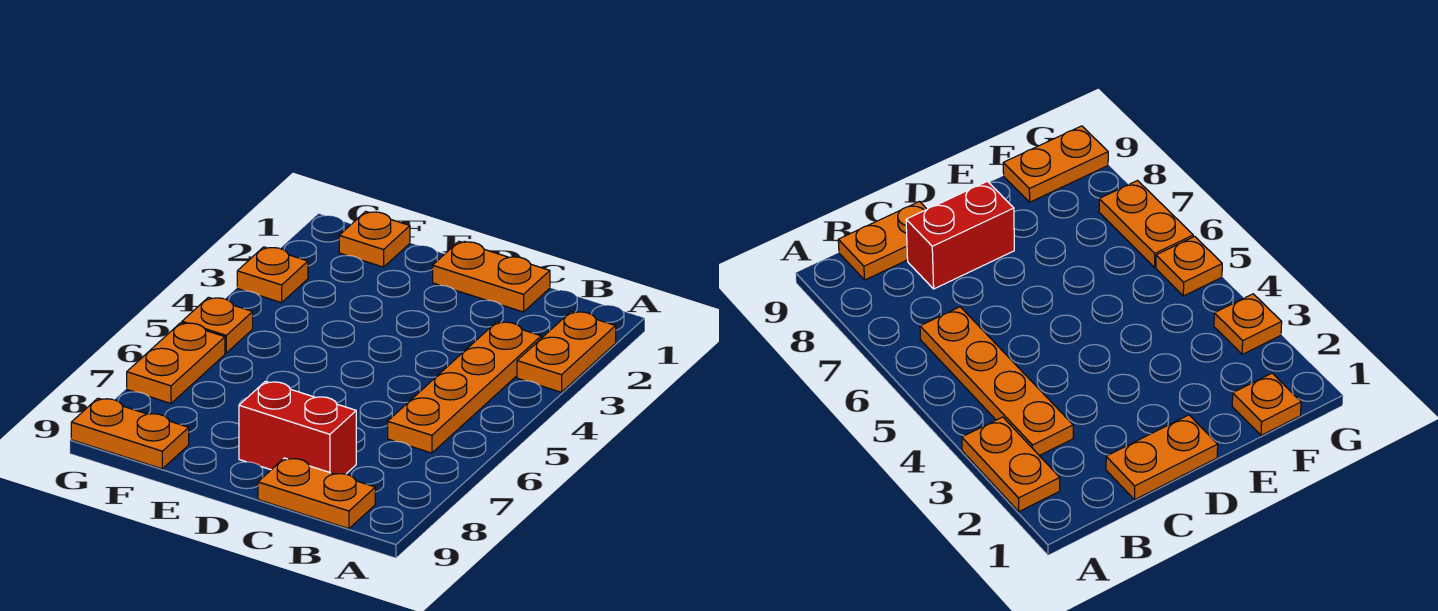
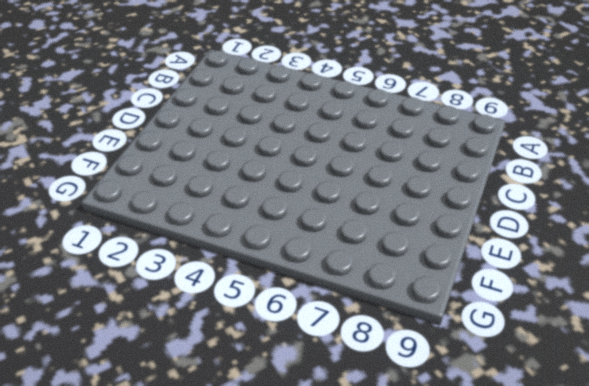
none -> orange 1x2 plate [517,311,616,392]
none -> orange 1x4 plate [388,322,541,453]

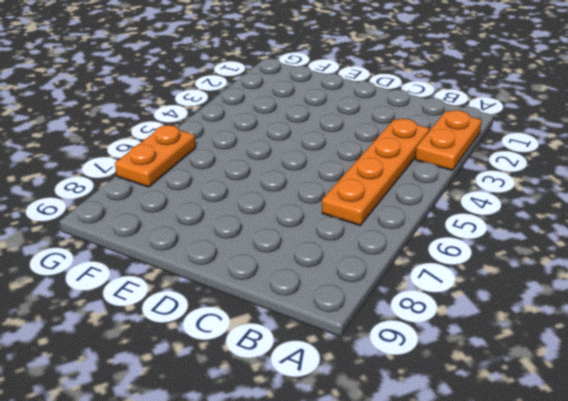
none -> orange 1x2 plate [258,458,375,529]
none -> orange 1x2 plate [433,241,550,312]

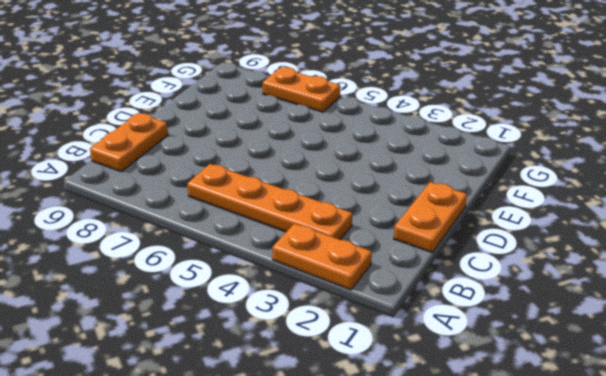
none -> red 1x2 brick [239,381,356,474]
none -> orange 1x1 plate [339,211,410,267]

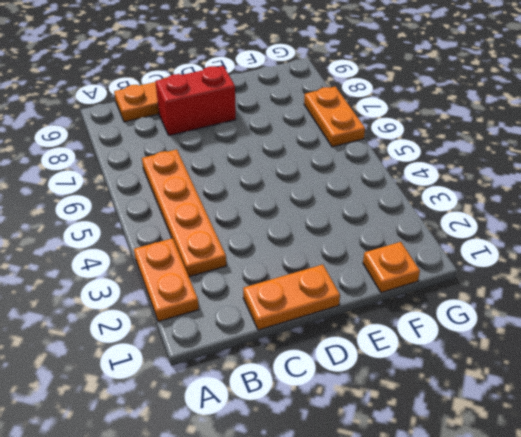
none -> orange 1x2 plate [71,398,189,469]
none -> orange 1x1 plate [237,247,308,303]

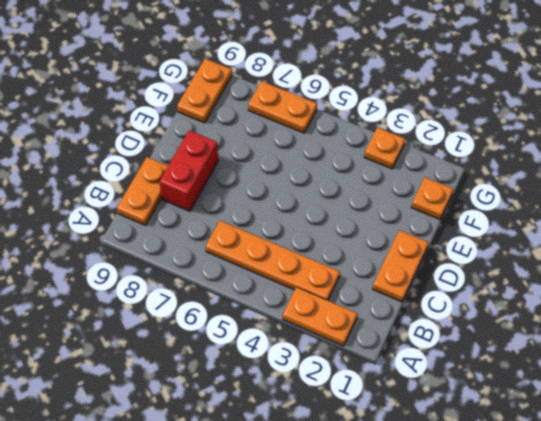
none -> orange 1x1 plate [182,297,253,353]

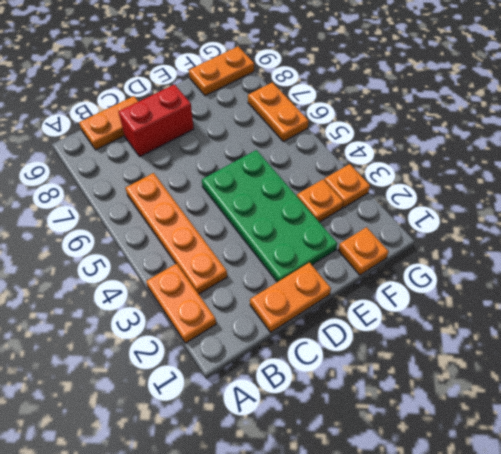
green 2x4 plate [202,150,337,282] -> none
orange 1x1 plate [297,180,343,222] -> orange 1x1 plate moved to [182,297,253,353]

